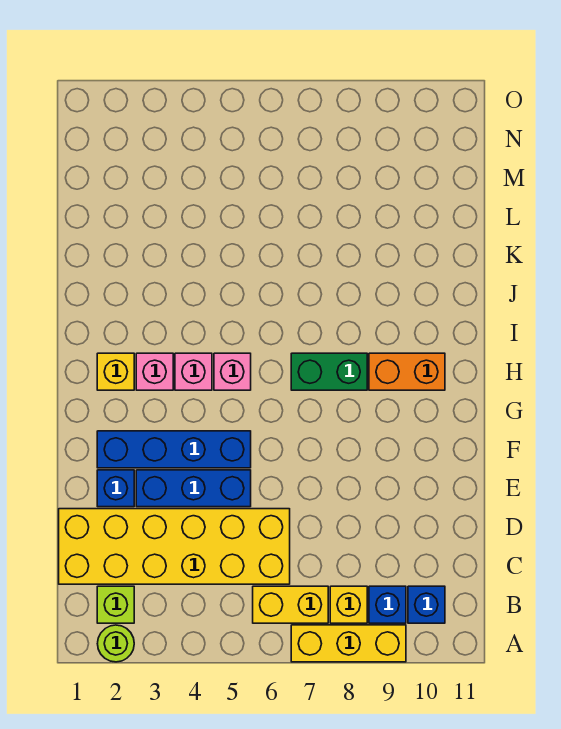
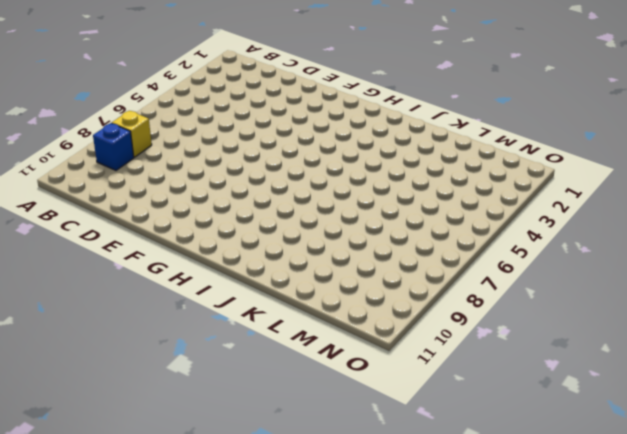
none -> lime 1x1 round brick [97,625,134,662]
none -> yellow 1x3 brick [291,625,406,662]
none -> lime 1x1 brick [97,586,134,623]

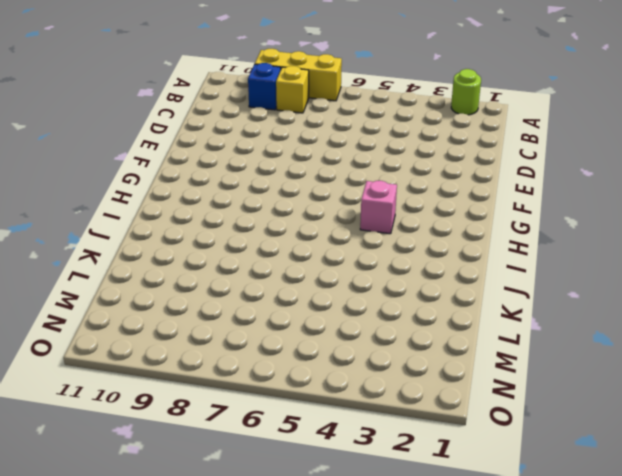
none -> lime 1x1 brick [97,586,134,623]
none -> yellow 1x2 brick [253,586,328,623]
none -> blue 1x1 brick [408,586,445,623]

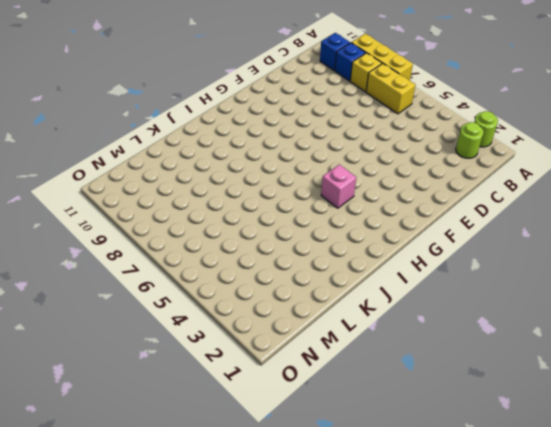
lime 1x1 round brick [456,122,484,158] -> lime 1x1 brick [97,586,134,623]
none -> yellow 2x6 brick [59,509,290,584]
none -> blue 1x1 brick [97,470,134,507]
none -> blue 1x3 brick [136,470,251,507]

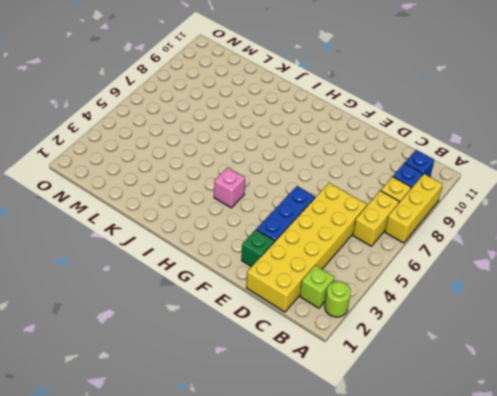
green 1x1 brick [242,229,274,267] -> blue 1x1 brick [97,470,134,507]
none -> blue 1x4 brick [97,431,251,468]
none -> yellow 1x1 brick [97,353,134,390]
none -> pink 1x1 brick [136,353,173,390]

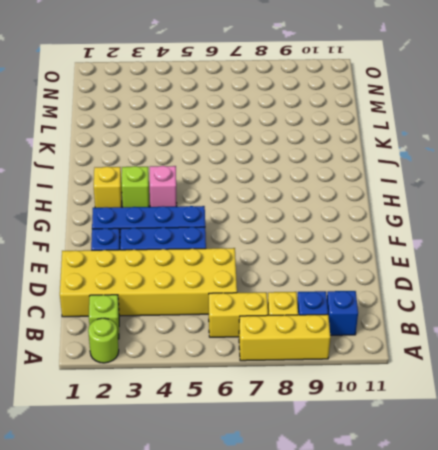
lime 1x1 brick [122,166,149,207] -> pink 1x1 brick [136,353,173,390]
none -> pink 1x1 brick [214,353,251,390]
none -> green 1x2 brick [291,353,367,390]
none -> orange 1x2 brick [369,353,445,390]

